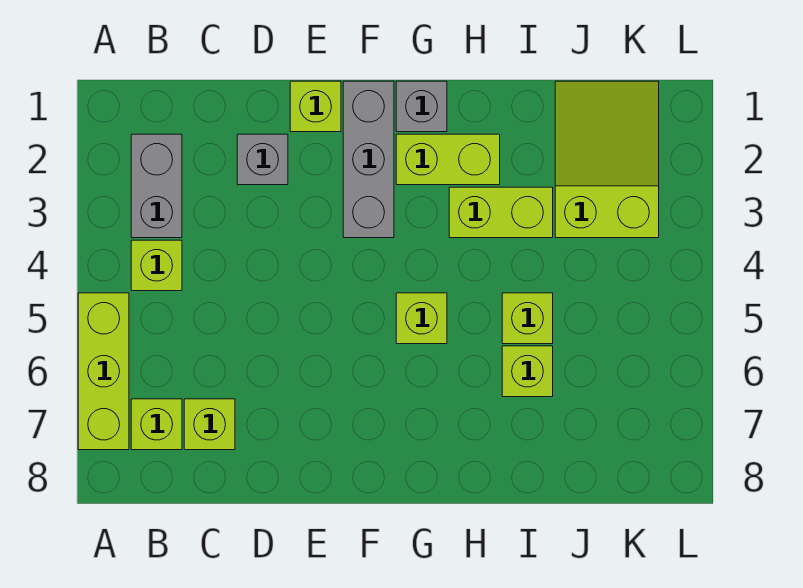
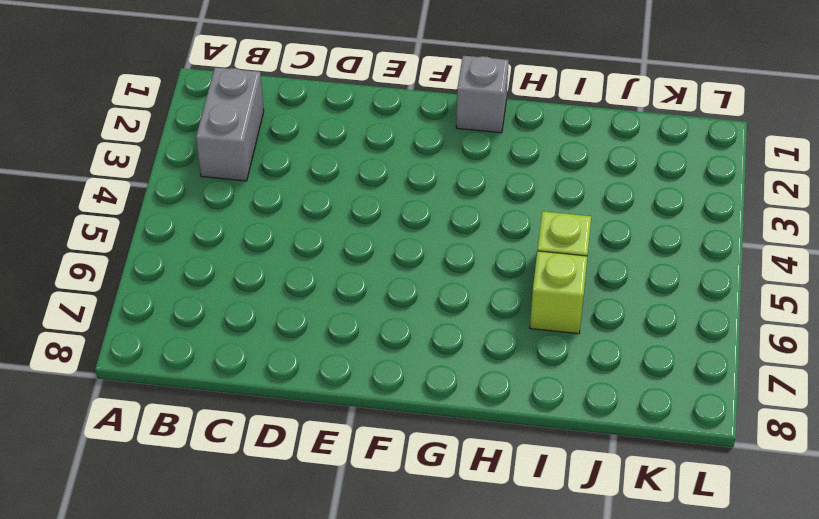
none -> lime 1x3 brick [78,293,129,450]
none -> lime 1x1 brick [131,240,182,291]
none -> lime 1x1 brick [131,399,182,450]

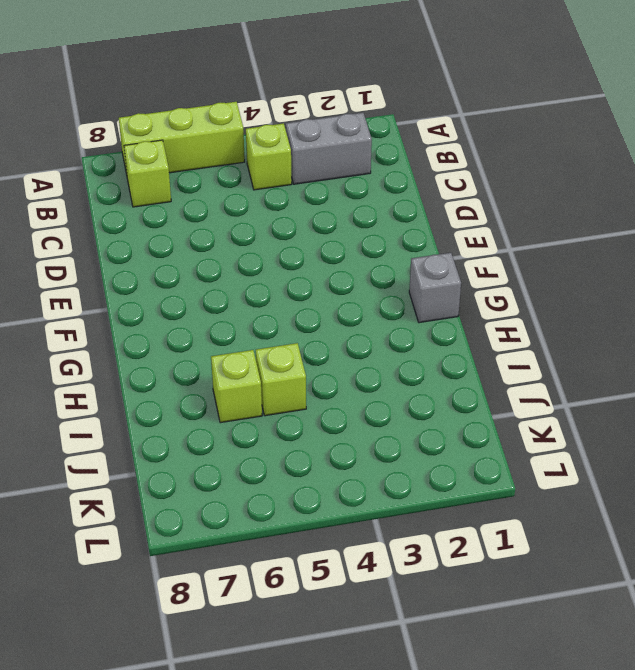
none -> lime 1x1 brick [184,399,235,450]
none -> grey 1x1 brick [237,134,288,185]
none -> lime 1x1 brick [290,81,341,132]

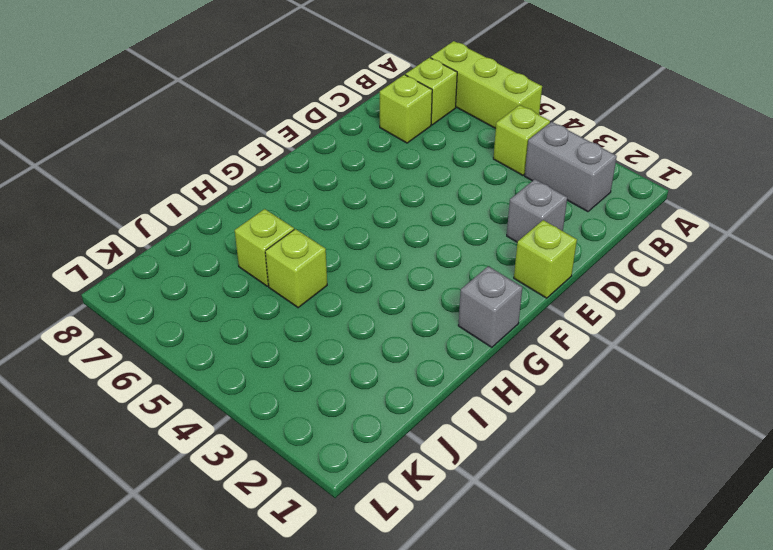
none -> grey 1x3 brick [343,81,394,238]
none -> lime 1x2 brick [396,134,500,185]
none -> lime 1x1 brick [396,293,447,344]

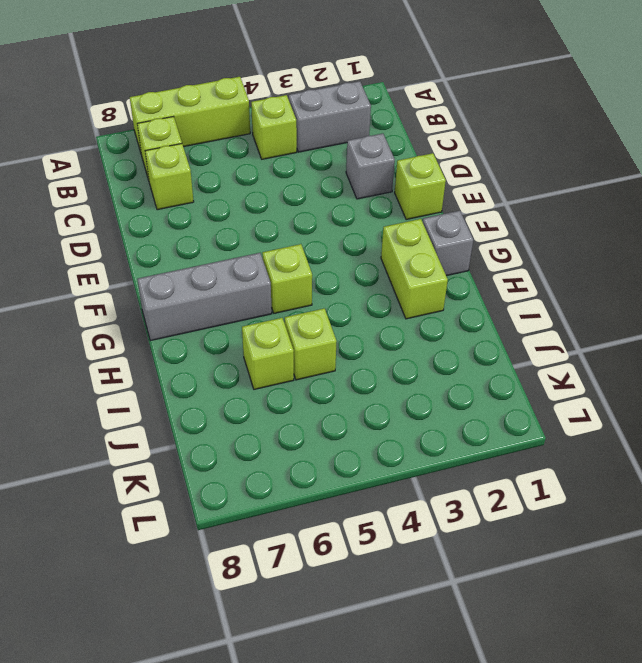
grey 1x3 brick [137,253,272,341] -> grey 1x3 brick moved to [343,81,394,238]
none -> lime 1x2 brick [449,187,553,238]
none -> lime 2x3 slope [555,81,659,238]

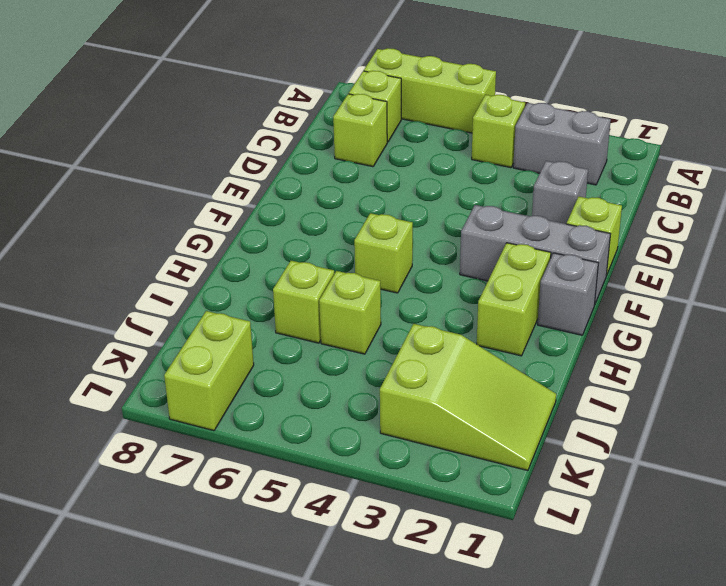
lime 1x2 brick [164,311,254,431] -> lime 1x2 brick moved to [449,187,553,238]

